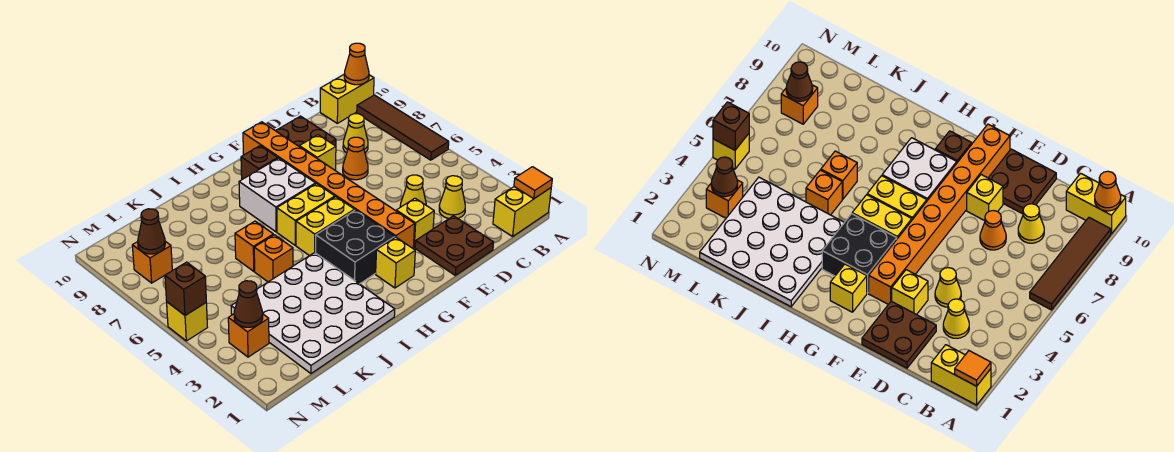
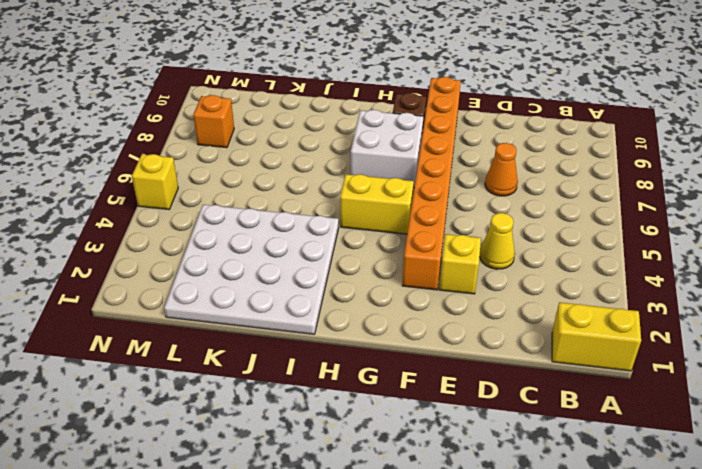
none -> brown 1x4 tile [357,95,449,160]
none -> yellow 1x2 brick [320,75,374,123]
none -> yellow 1x1 cone [439,176,465,218]

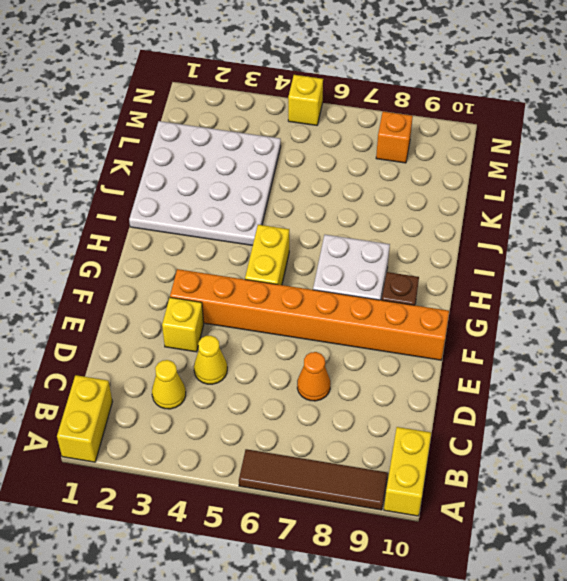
none -> yellow 1x1 cone [343,114,368,153]
none -> brown 2x2 plate [415,216,494,275]
none -> brown 2x2 plate [275,116,336,146]

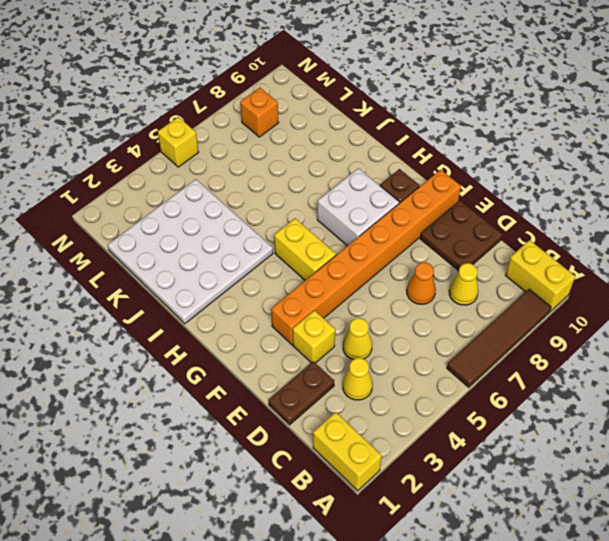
brown 1x2 plate [269,361,334,425] -> brown 2x2 plate [415,216,494,275]
none -> yellow 1x1 brick [299,135,336,170]
none -> yellow 1x1 brick [376,237,415,288]
none -> black 2x2 brick [316,210,395,284]

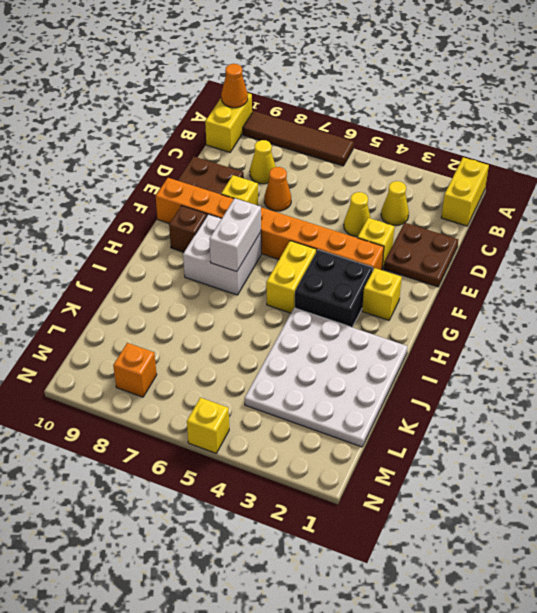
white 1x2 brick [210,198,261,272] -> none
none -> yellow 1x2 brick [277,184,335,245]
none -> orange 1x1 brick [254,235,293,282]
none -> orange 1x1 brick [235,221,273,271]

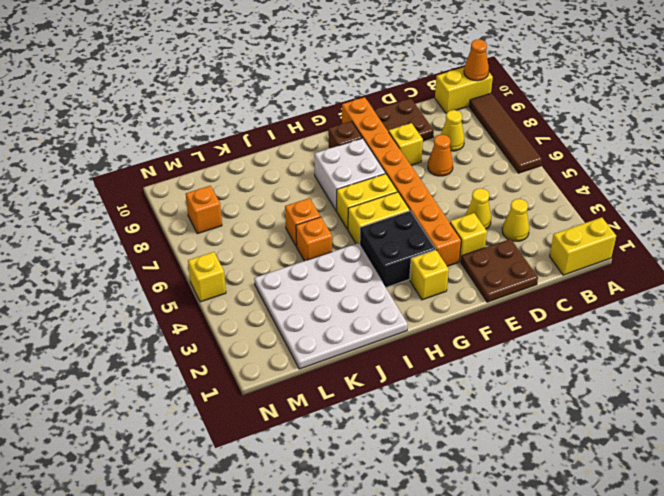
none -> orange 1x1 brick [228,314,269,357]
none -> orange 1x1 tile [514,167,552,199]
none -> brown 1x1 cone [234,281,263,327]

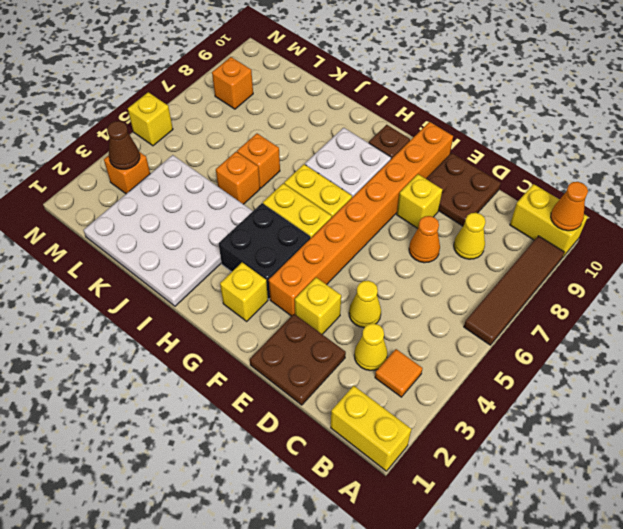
orange 1x1 tile [375,349,423,397] -> orange 1x1 tile moved to [514,167,552,199]
none -> brown 1x1 cone [138,209,165,254]
none -> brown 1x1 brick [165,262,206,315]

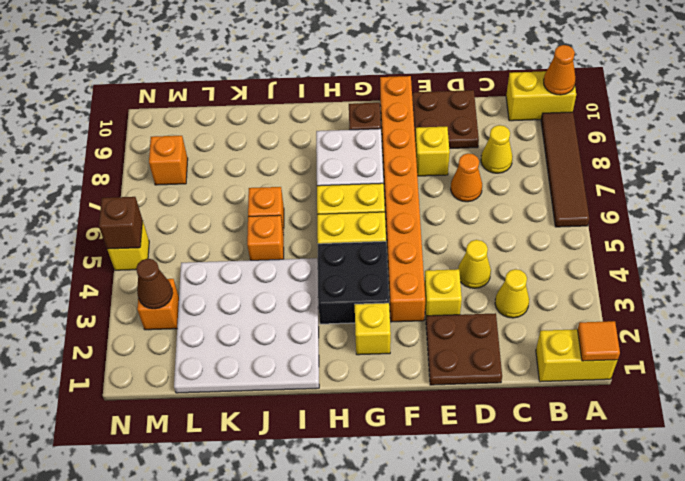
none -> brown 1x1 cone [138,209,165,254]

